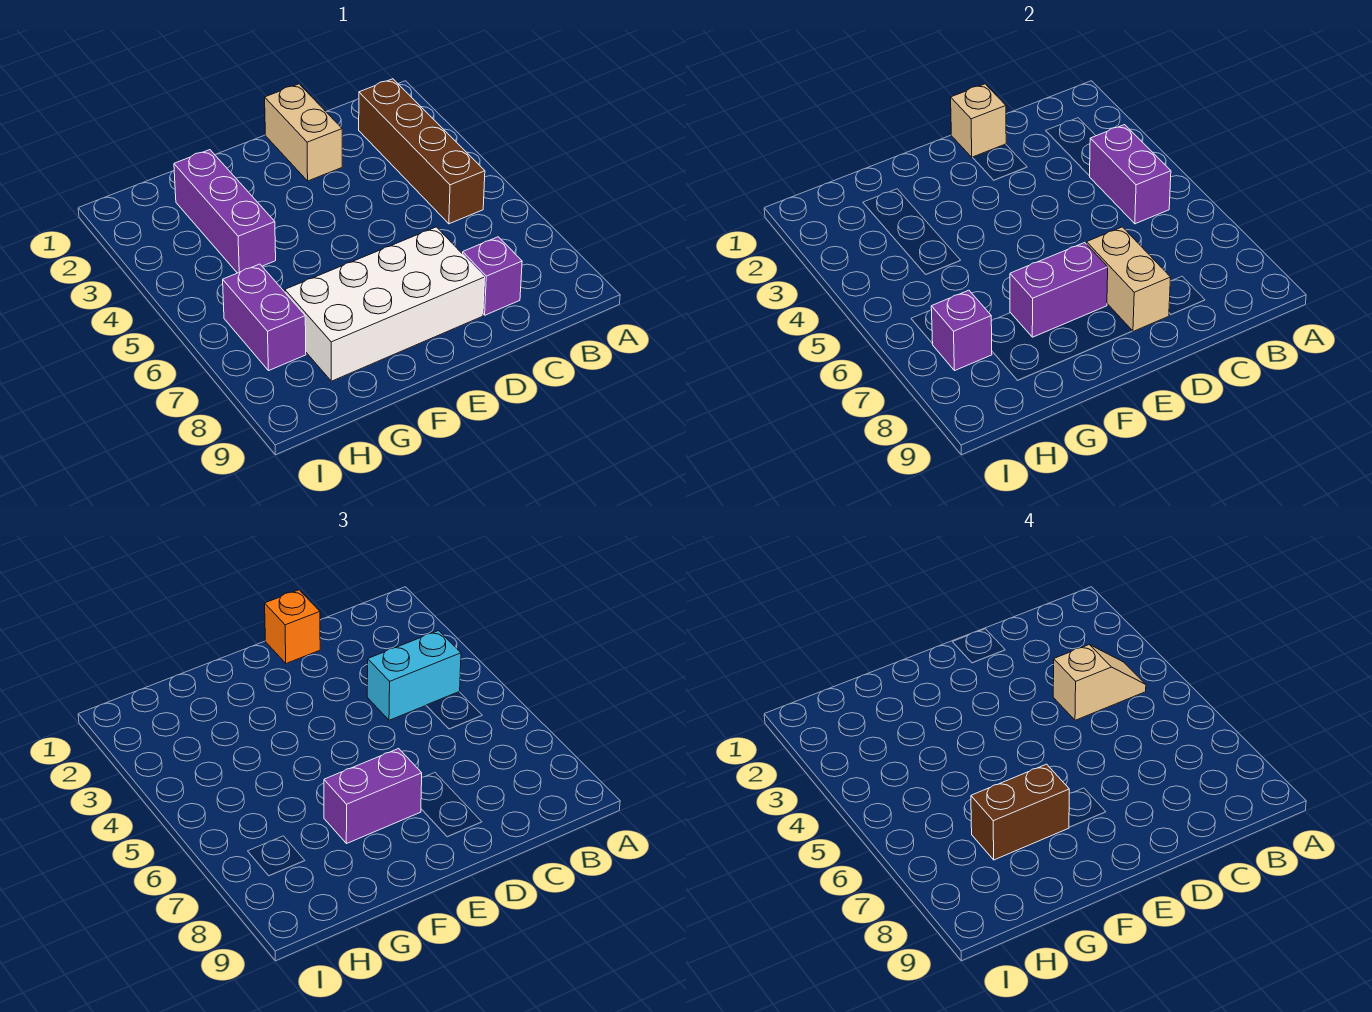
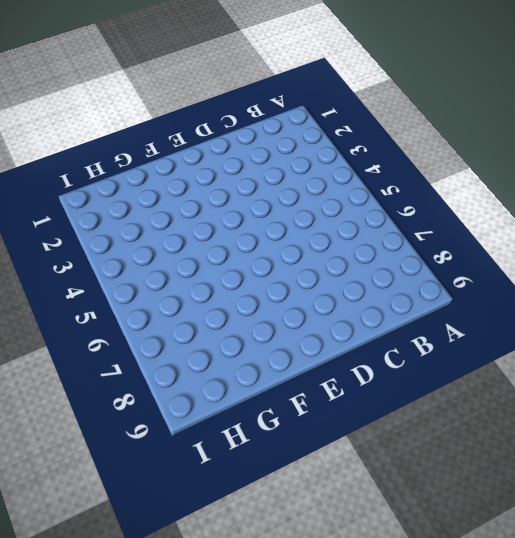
none -> brown 1x4 brick [359,79,485,224]
none -> purple 1x1 brick [463,237,522,315]
none -> tan 1x2 brick [265,84,342,181]

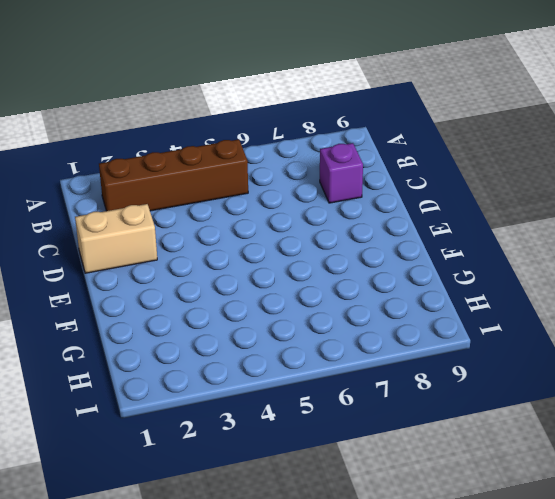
none -> white 2x4 brick [285,227,485,381]
none -> purple 1x3 brick [174,150,276,273]
none -> purple 1x2 brick [223,264,306,371]

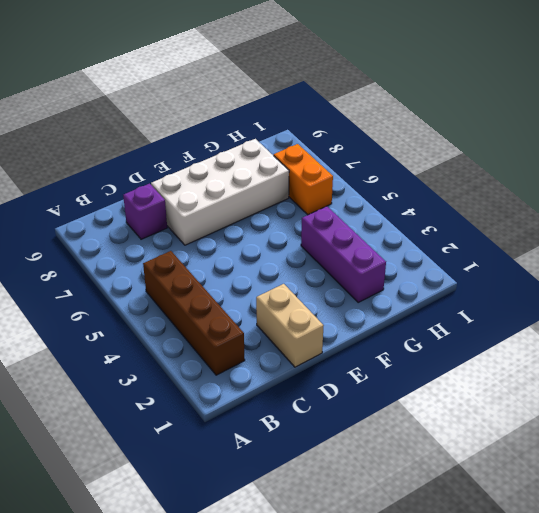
orange 1x2 brick [274,144,333,215] -> purple 1x2 brick [223,264,306,371]
none -> purple 1x2 brick [1090,125,1171,224]
none -> tan 1x1 brick [951,84,1006,157]
none -> tan 1x2 brick [1087,227,1171,332]

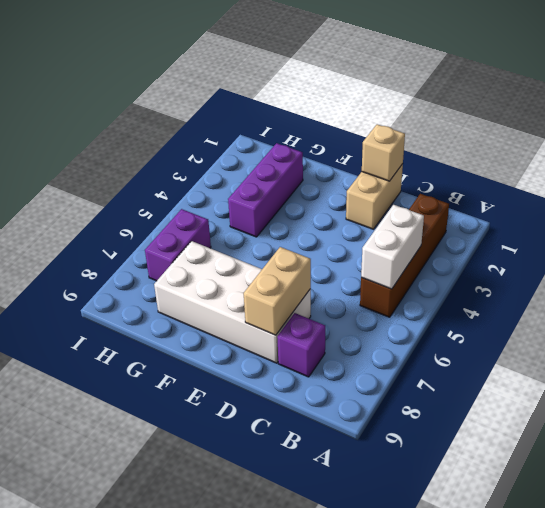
white 1x2 brick [361,205,424,289] -> purple 1x2 brick [1090,125,1171,224]
none -> purple 1x2 brick [1010,243,1108,337]
none -> purple 1x1 brick [931,290,992,371]
none -> cyan 1x2 brick [367,631,461,720]

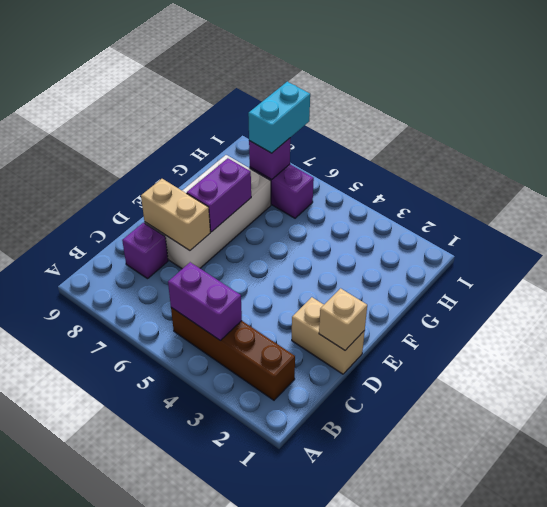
cyan 1x2 brick [248,82,310,153] -> cyan 1x2 brick moved to [367,631,461,720]
none -> purple 1x3 brick [174,150,276,273]
none -> orange 1x1 brick [265,590,320,663]
none -> purple 1x2 brick [324,749,422,844]

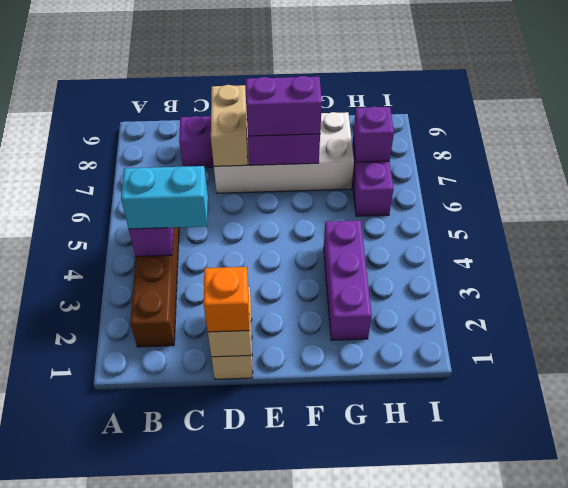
none -> tan 1x2 slope [1053,645,1146,720]
none -> brown 1x2 brick [971,764,1069,860]

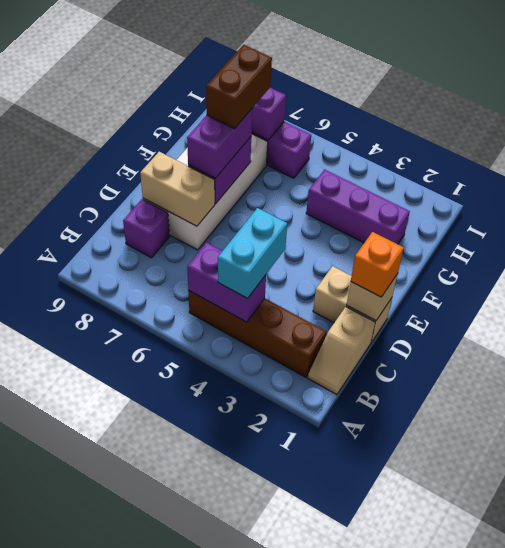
tan 1x2 slope [308,307,375,395] -> tan 1x2 slope moved to [1053,645,1146,720]

